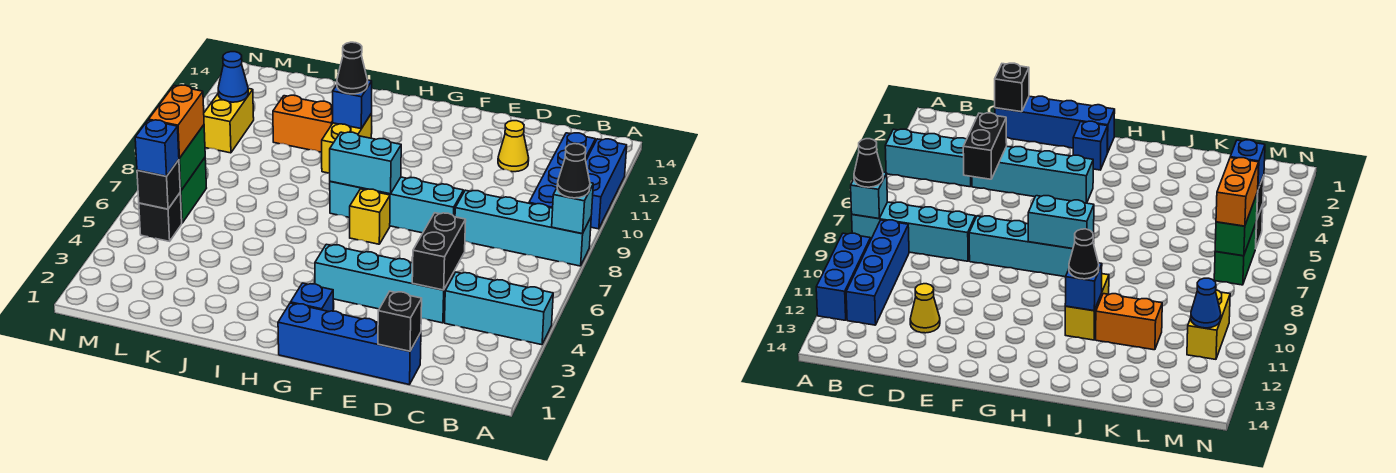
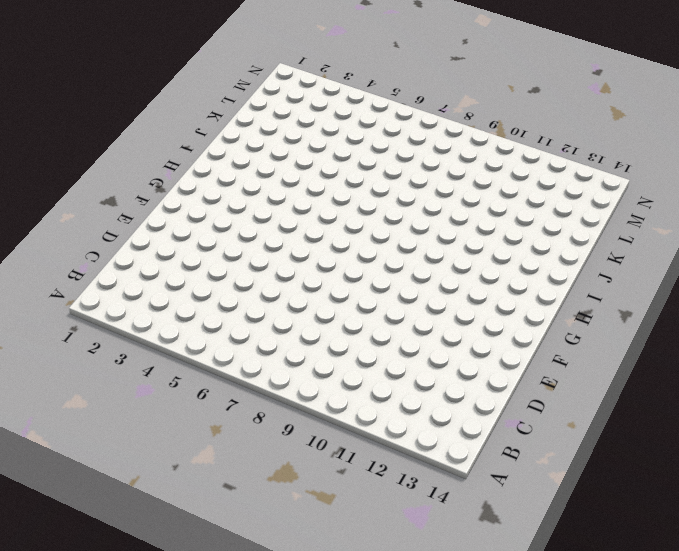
none -> cyan 1x3 brick [445,272,553,345]
none -> cyan 1x4 brick [455,190,591,266]
none -> blue 1x3 brick [586,139,627,229]

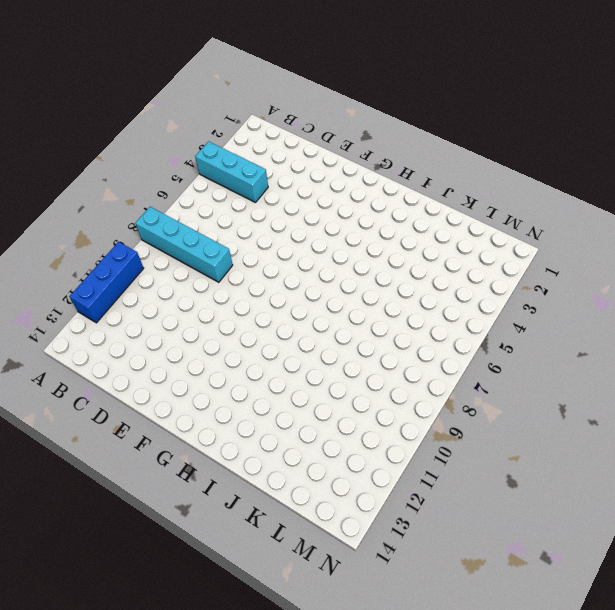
none -> blue 1x4 brick [529,133,596,208]
none -> blue 1x4 brick [278,303,421,385]
none -> cyan 1x4 brick [315,244,454,323]

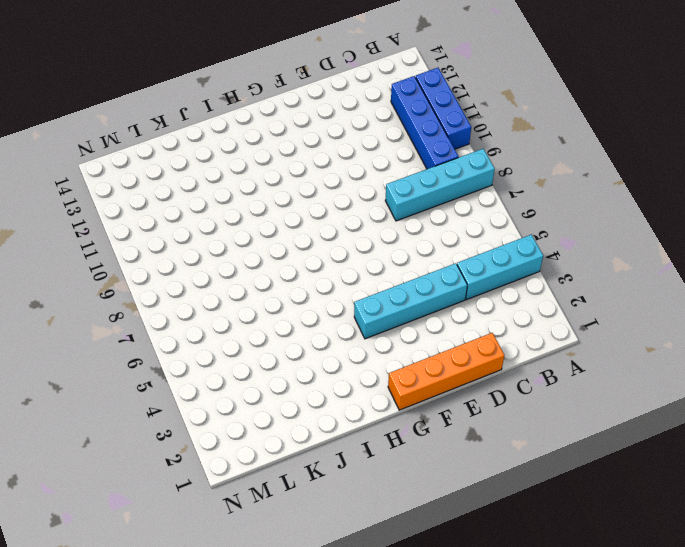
orange 1x4 brick [388,333,504,410] -> blue 1x4 brick [278,303,421,385]
none -> yellow 1x1 cone [498,121,529,172]
none -> cyan 1x4 brick [330,177,464,233]
none -> blue 1x1 brick [291,283,333,312]

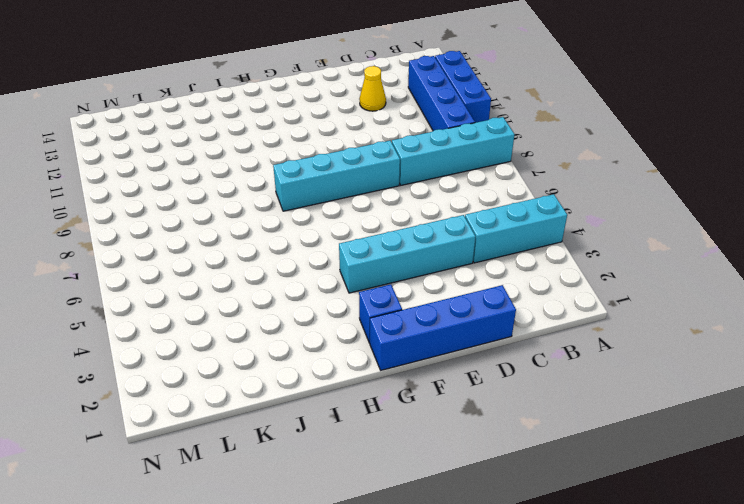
none -> yellow 1x1 brick [350,189,390,244]
none -> yellow 1x2 brick [322,113,372,173]
none -> orange 1x2 brick [273,95,333,152]

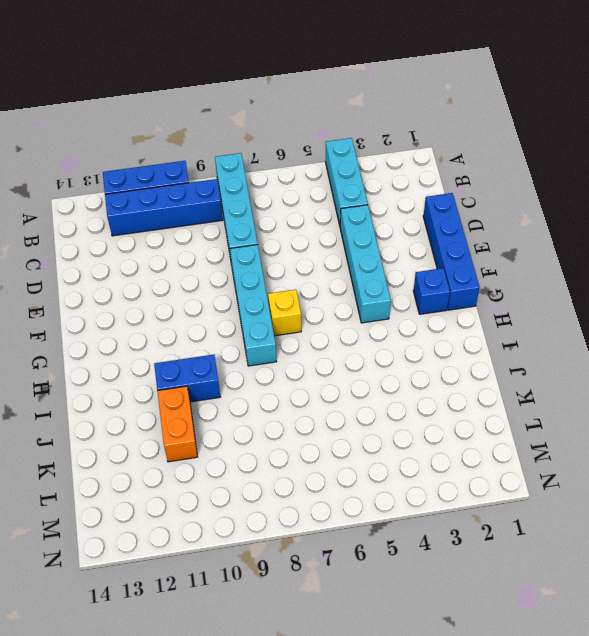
blue 1x2 brick [154,355,221,402] -> yellow 1x2 brick [322,113,372,173]
none -> yellow 1x1 cone [498,121,529,172]
none -> black 1x1 brick [139,193,182,241]
none -> green 1x2 brick [180,158,206,223]

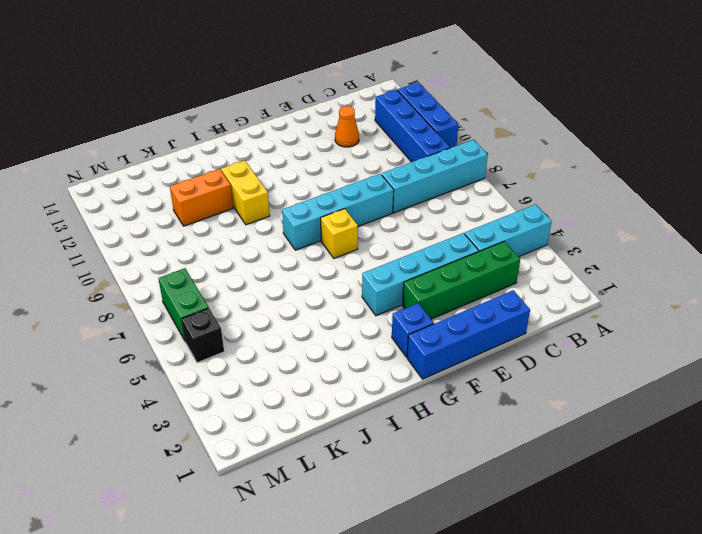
green 1x4 brick [403,241,520,319] -> none
orange 1x1 cone [335,106,359,147] -> yellow 1x1 cone [498,121,529,172]
none -> yellow 1x2 brick [204,88,254,153]
none -> cyan 1x1 brick [552,183,593,234]
none -> black 1x1 brick [378,291,422,351]

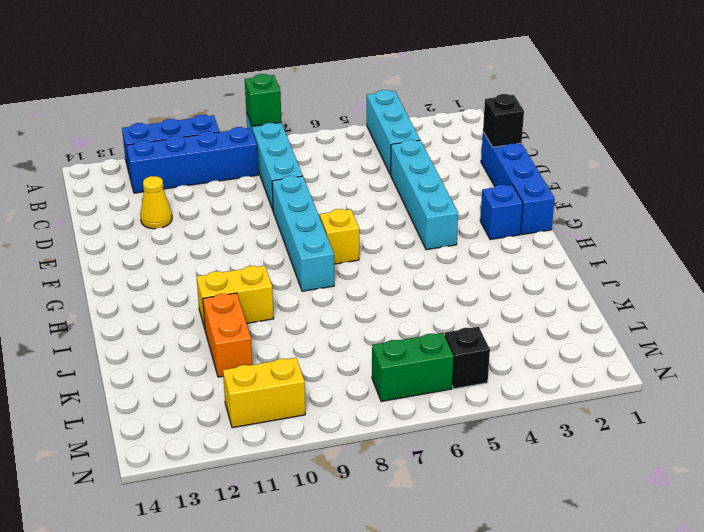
green 1x1 brick [245,74,281,126] -> cyan 1x1 brick [552,183,593,234]
none -> black 1x2 brick [412,213,466,290]
none -> cyan 1x2 brick [330,132,401,194]
none -> blue 1x1 brick [333,80,372,129]

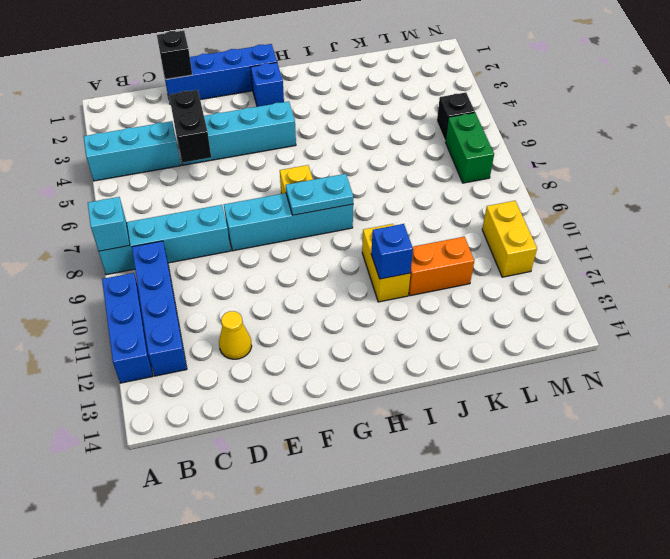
cyan 1x2 plate [286,174,353,215] -> cyan 1x2 brick [330,132,401,194]
none -> black 1x1 brick [137,160,180,209]
none -> green 1x2 brick [179,125,205,191]
none -> blue 1x1 cone [218,52,248,102]

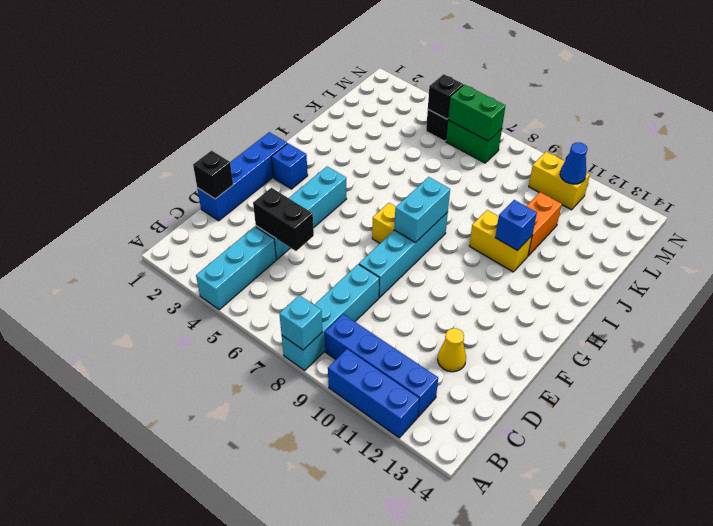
none -> black 1x1 cone [557,144,590,198]
none -> black 1x1 cone [337,42,368,94]
none -> blue 1x1 brick [135,120,179,176]

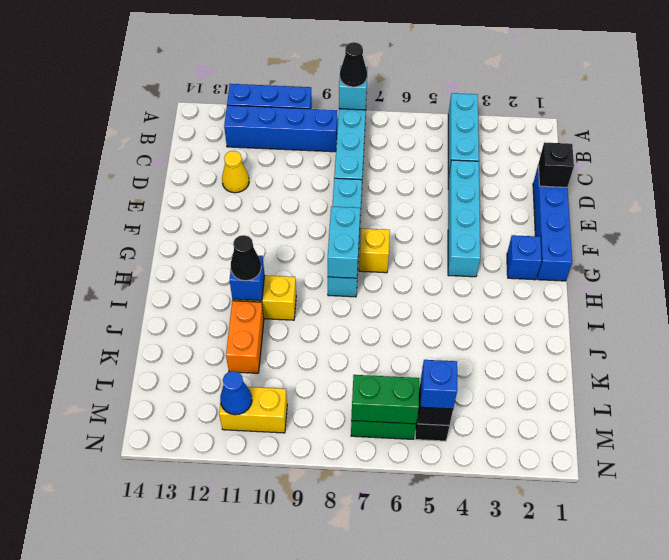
none -> black 1x2 brick [412,213,466,290]
none -> orange 1x2 brick [149,85,204,158]

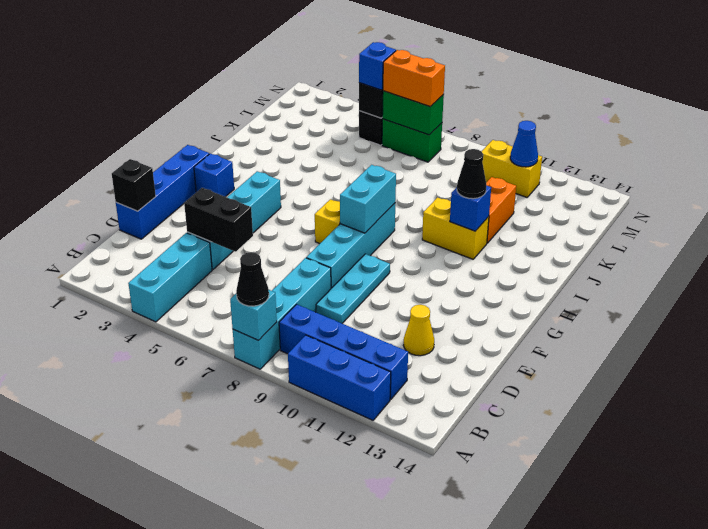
cyan 1x3 plate [316,254,390,323] -> none

